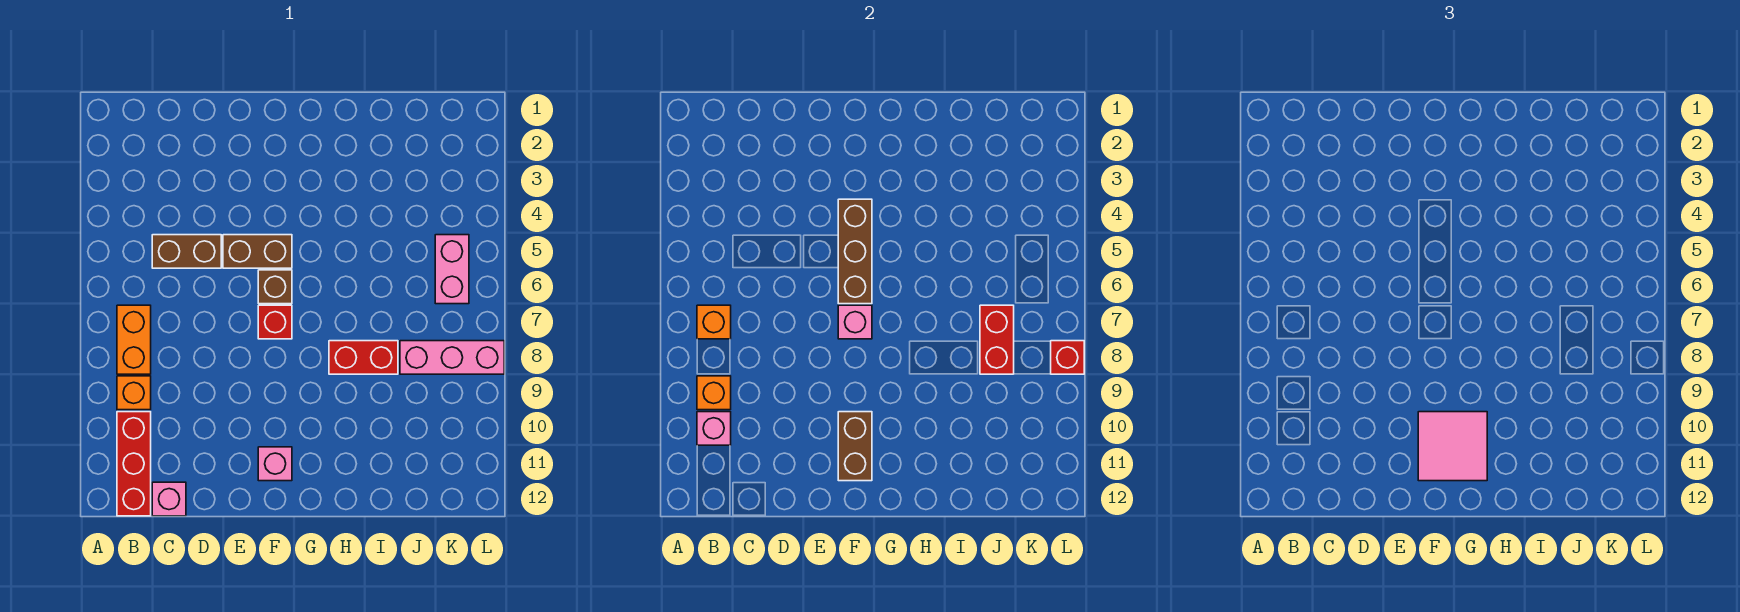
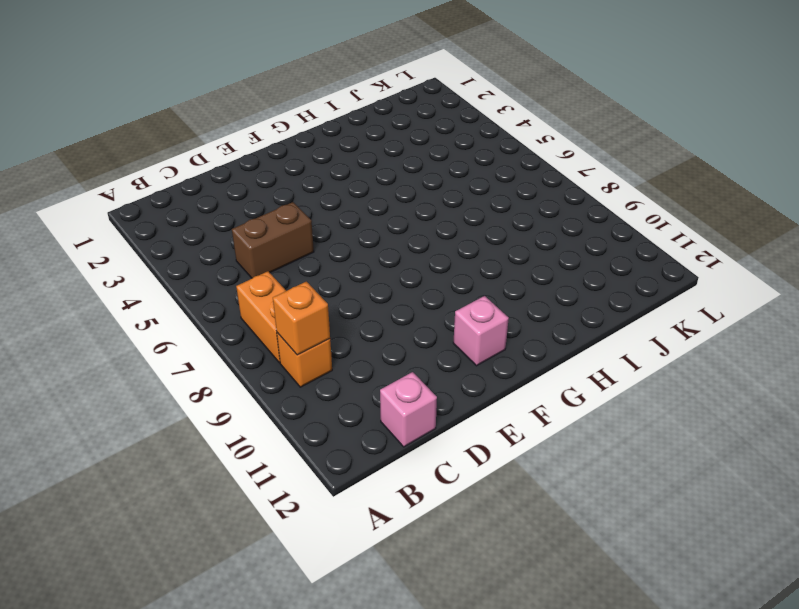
none -> red 1x3 brick [117,412,151,516]
none -> brown 1x2 brick [223,235,292,268]
none -> brown 1x1 brick [258,270,292,304]

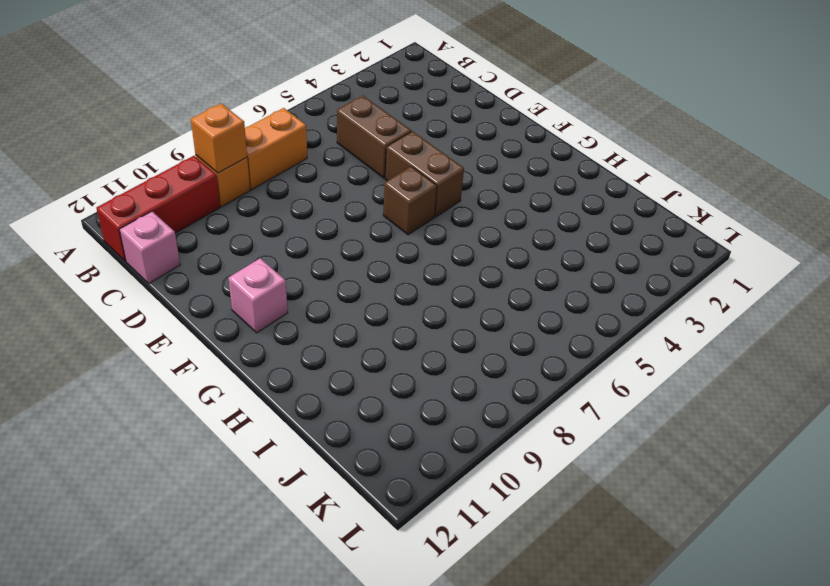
none -> red 1x1 brick [258,305,292,339]
none -> red 1x2 brick [329,341,398,374]
none -> pink 1x3 brick [400,341,504,374]

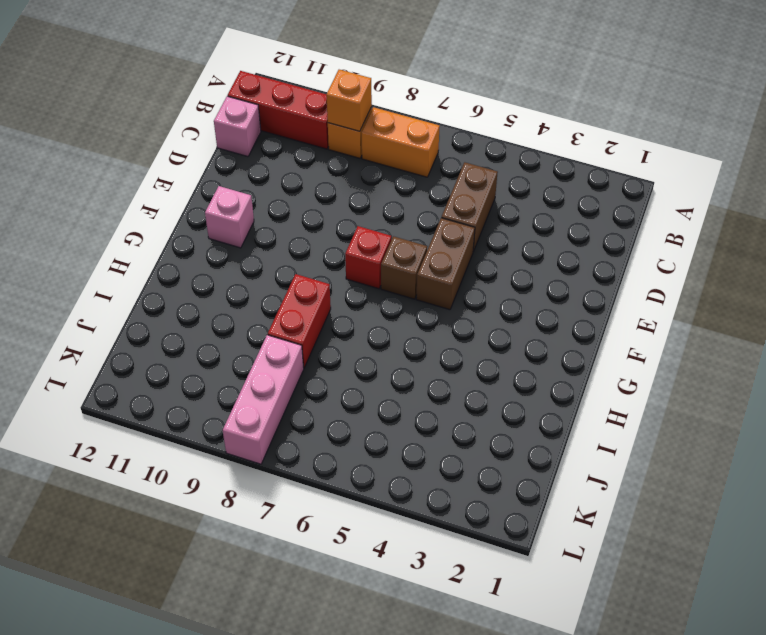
none -> pink 1x2 brick [435,235,469,304]
none -> orange 1x1 brick [697,305,731,339]
none -> pink 1x1 brick [697,412,731,445]

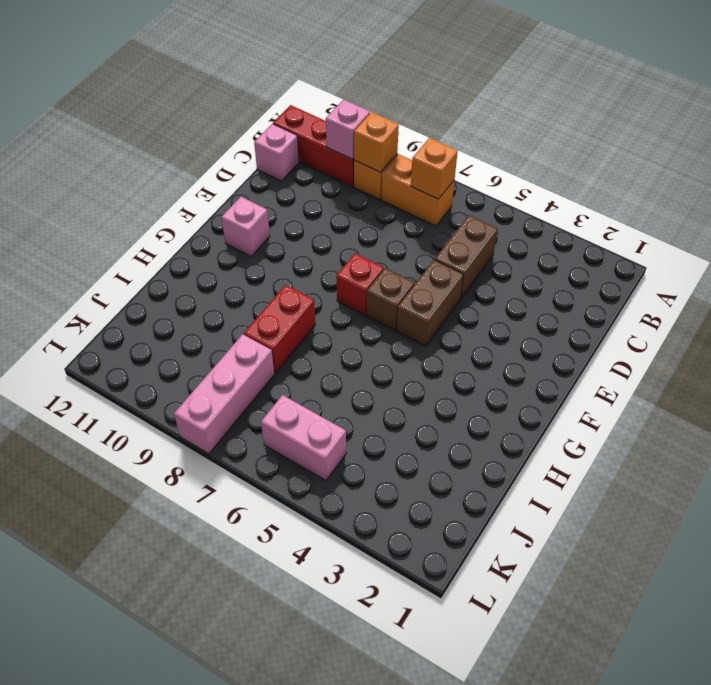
none -> brown 1x3 brick [838,199,872,304]
none -> pink 1x1 brick [838,305,872,339]
none -> brown 1x2 brick [838,412,872,481]

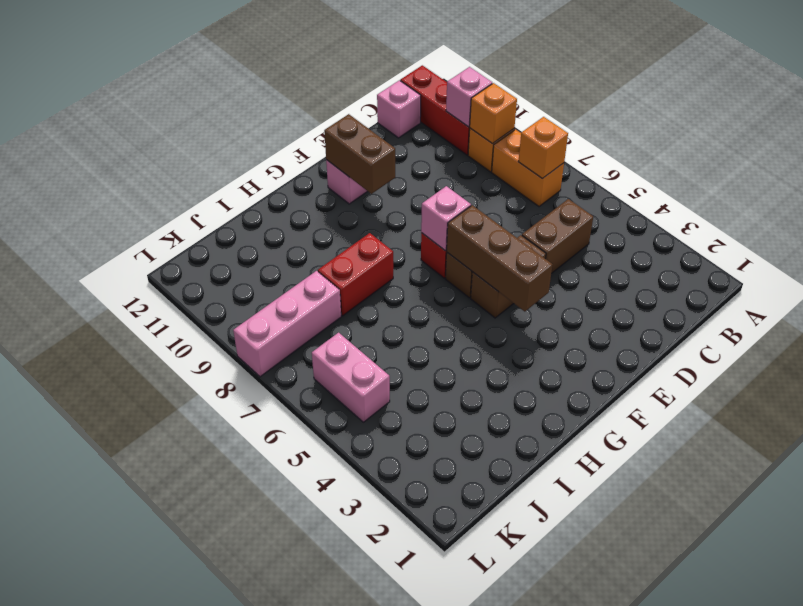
none -> red 1x2 brick [980,305,1014,374]
none -> red 1x1 brick [1051,341,1084,374]
none -> pink 2x2 tile [1418,412,1487,481]

